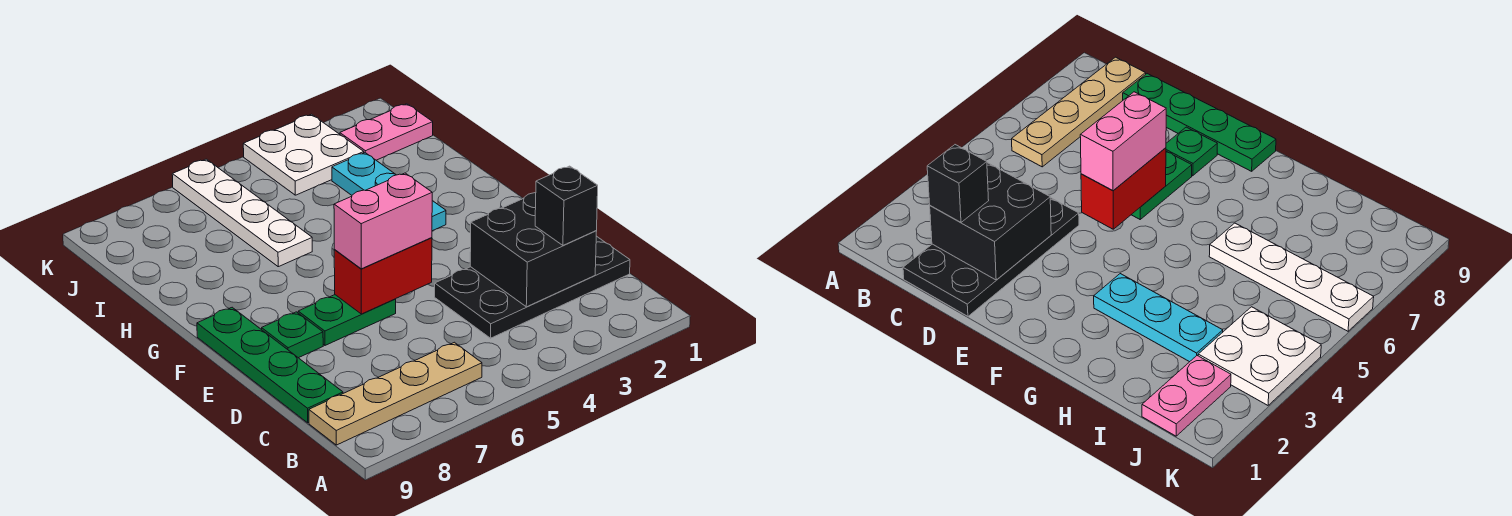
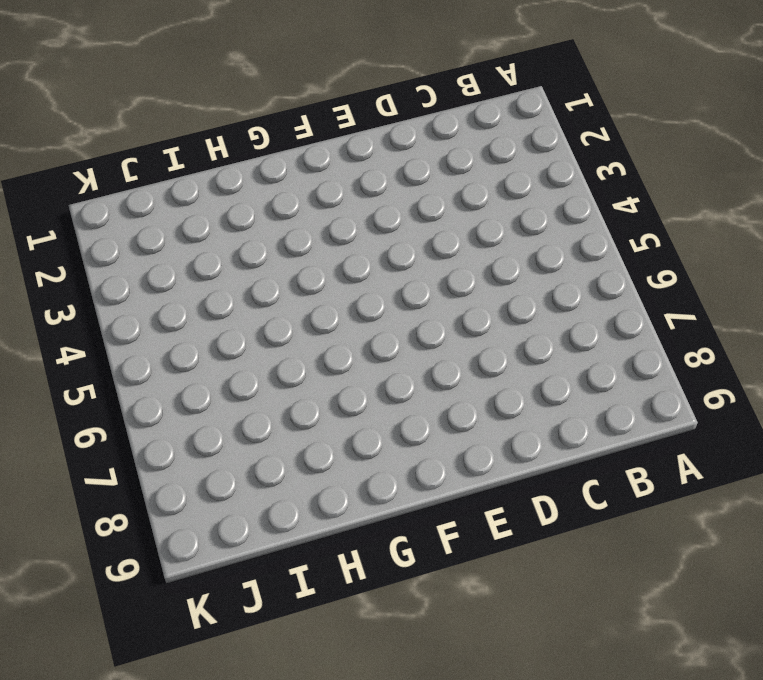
none -> tan 1x4 plate [309,342,482,445]
none -> black 2x4 plate [435,236,630,338]
none -> green 1x4 plate [197,307,343,423]

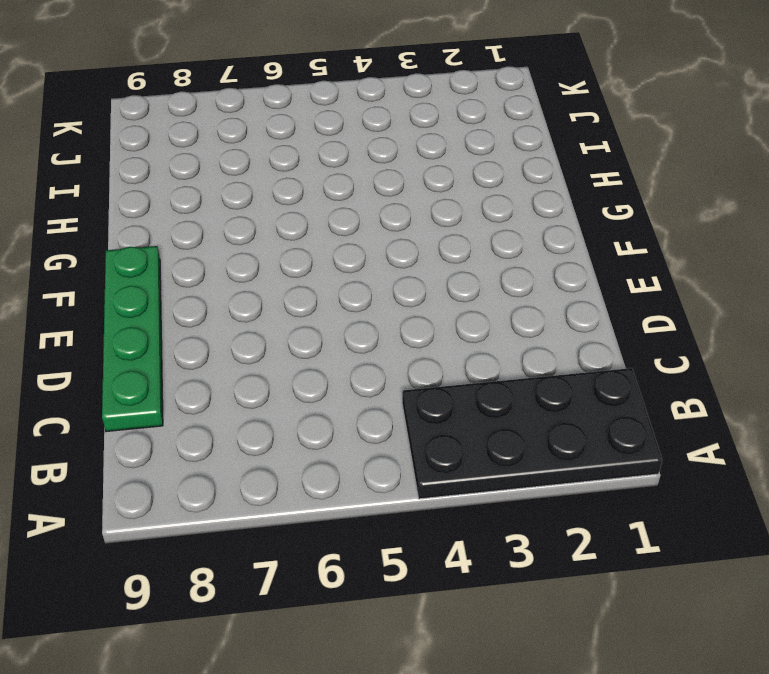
black 2x4 plate [402,368,662,499] -> black 2x4 plate moved to [435,236,630,338]
none -> tan 1x4 plate [309,342,482,445]
none -> green 1x2 plate [298,295,396,345]
none -> green 1x1 plate [262,312,323,358]

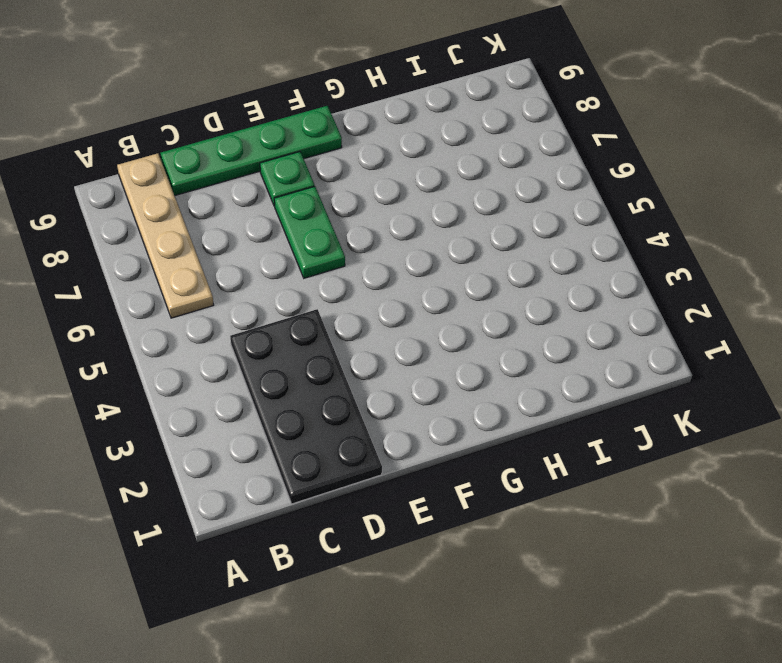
none -> cyan 1x3 plate [332,153,446,231]
none -> white 1x4 plate [172,159,312,267]
none -> pink 1x2 plate [340,104,433,160]

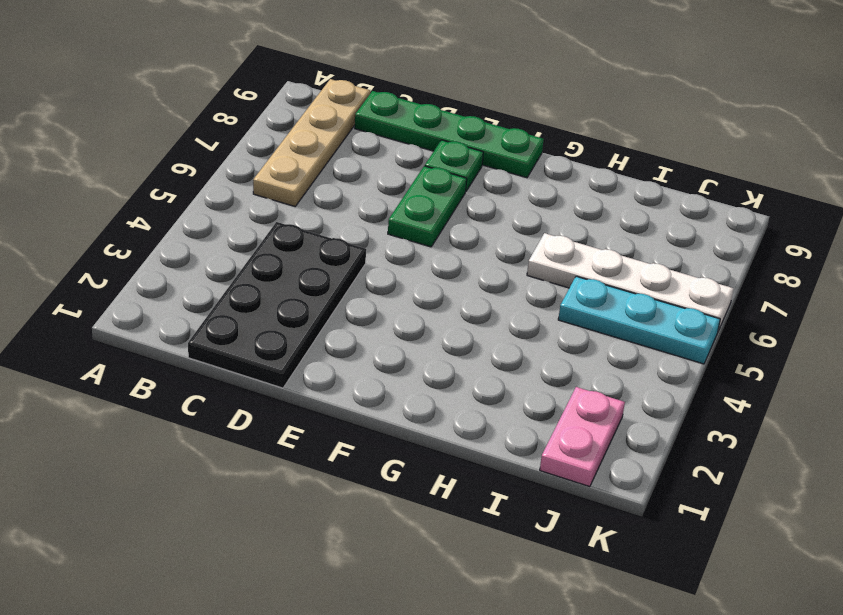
cyan 1x3 plate [558,276,720,364] -> cyan 1x3 plate moved to [332,153,446,231]
none -> white 2x2 plate [243,114,364,195]
none -> black 2x2 brick [470,193,597,307]
none -> red 1x2 brick [334,238,432,314]

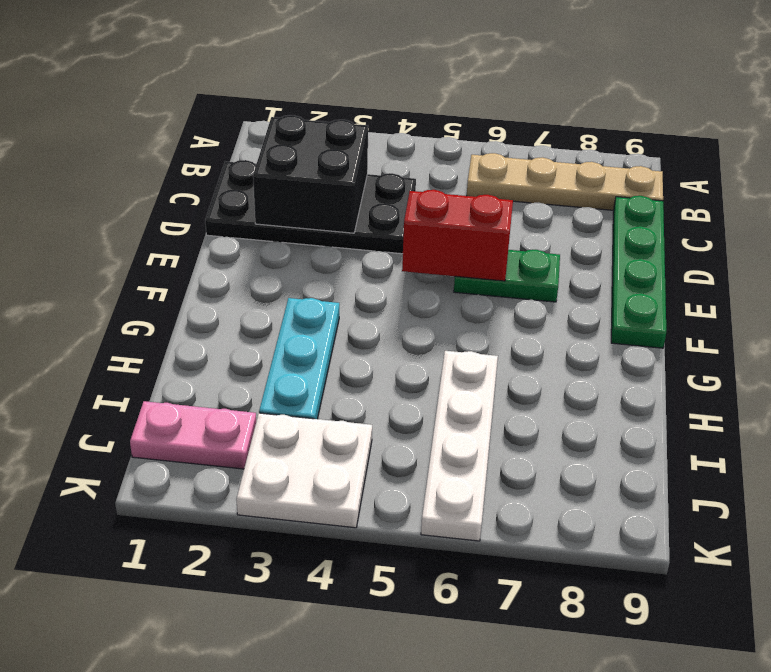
none -> green 1x1 plate [262,312,323,358]
none -> black 1x1 brick [535,166,598,245]
none -> pink 1x2 brick [334,173,432,269]

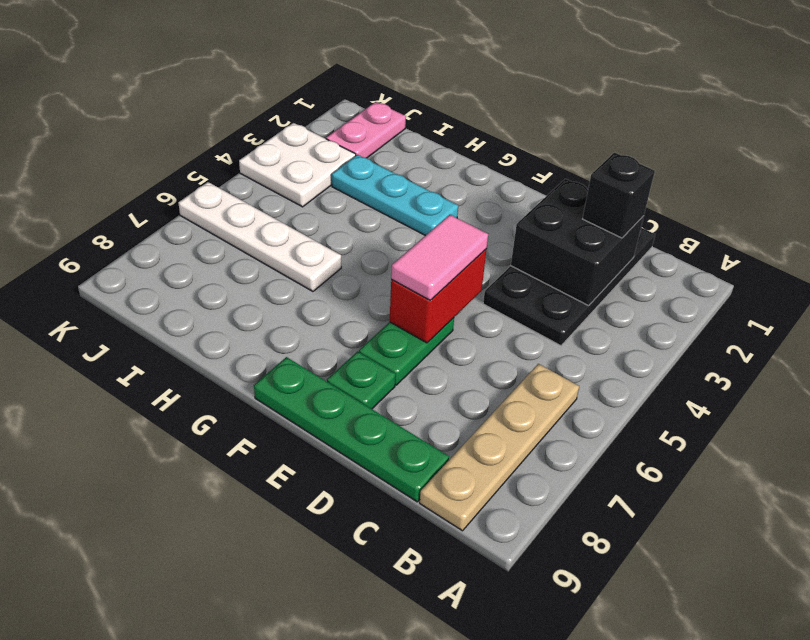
pink 1x2 tile [391,215,488,300] -> pink 1x2 brick [334,173,432,269]

